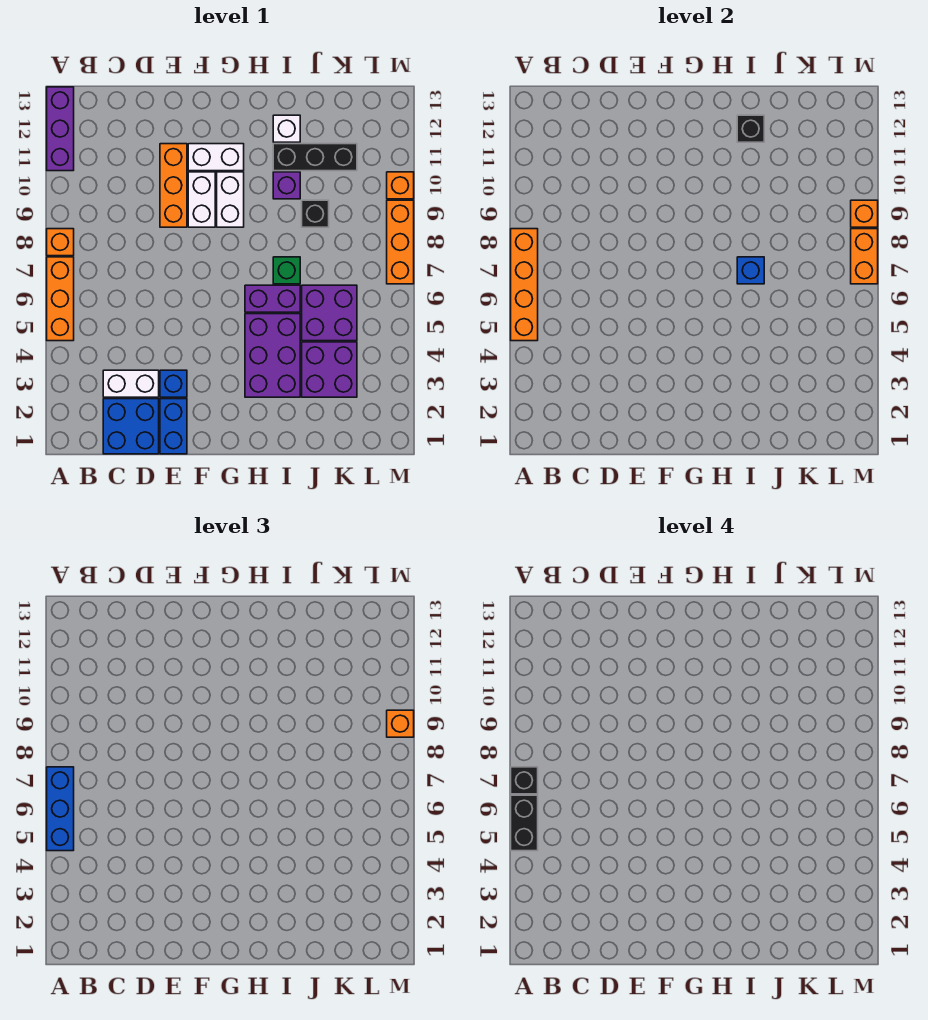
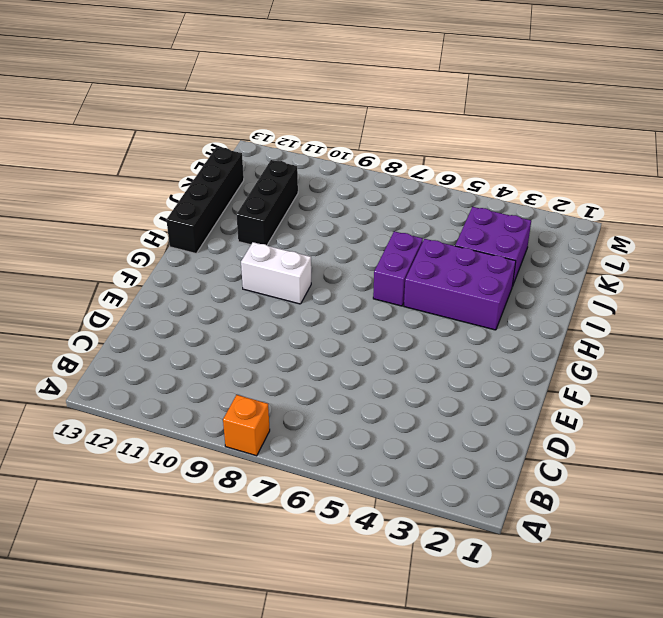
black 1x4 brick [166,147,244,253] -> none
none -> orange 1x3 brick [47,257,74,341]
none -> purple 1x3 brick [47,87,74,171]
none -> blue 2x2 brick [103,399,159,454]
none -> white 1x2 brick [103,370,159,397]

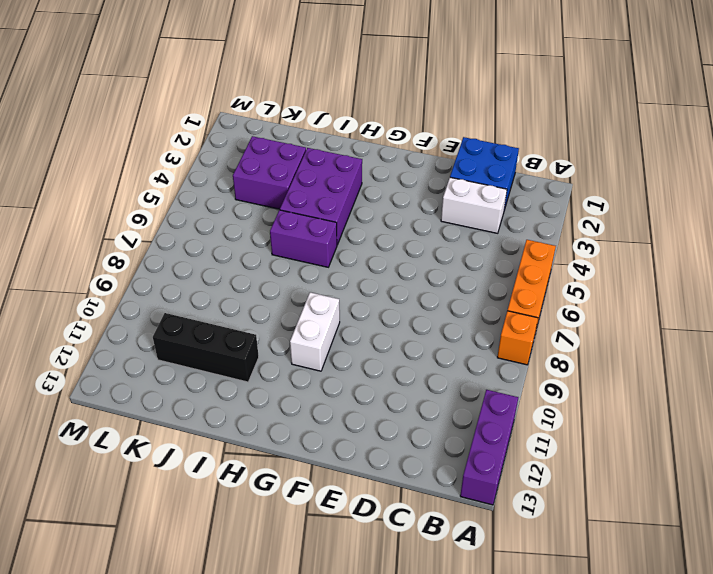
none -> blue 1x2 brick [160,399,187,454]
none -> blue 1x1 brick [160,370,187,397]
none -> orange 1x3 brick [160,144,187,227]
none -> white 1x2 brick [188,172,215,227]

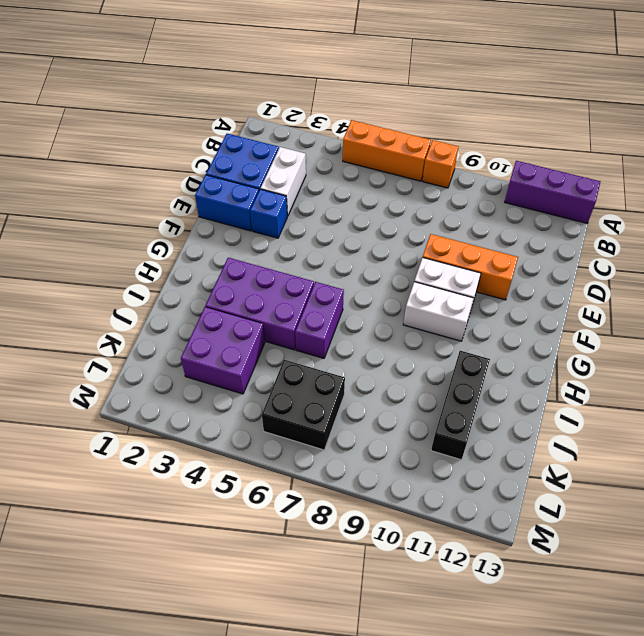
black 2x2 brick [262,360,345,450] -> purple 2x2 brick [302,285,357,341]
none -> white 1x2 brick [188,144,244,171]
none -> green 1x1 brick [273,257,300,284]
none -> purple 1x1 brick [273,172,300,199]
none -> white 1x1 brick [273,115,300,142]

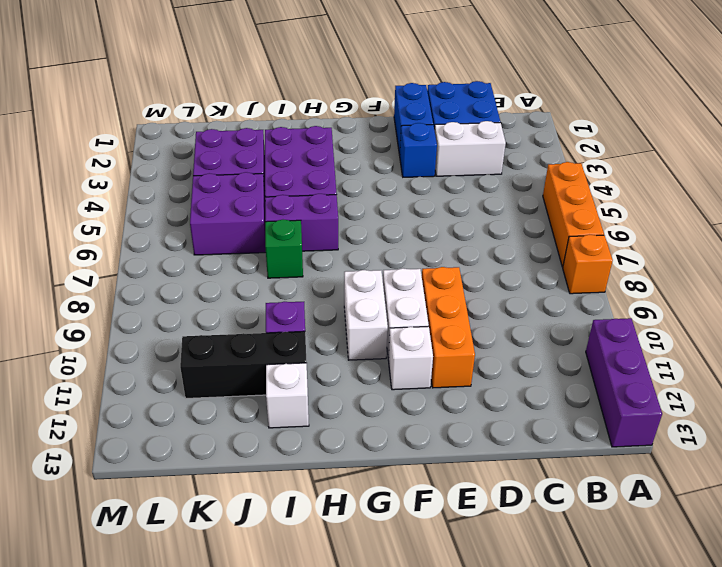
white 1x1 brick [388,326,433,390] -> white 1x2 brick [188,144,244,171]
none -> black 1x1 brick [302,200,329,227]
none -> orange 1x3 brick [387,200,414,284]
none -> orange 1x1 brick [387,172,414,199]
none -> orange 1x4 brick [511,229,538,341]

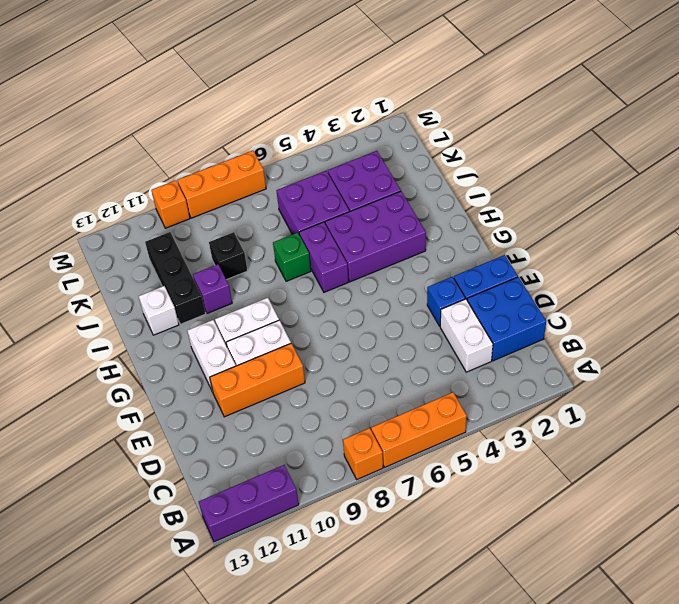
none -> orange 1x4 brick [511,229,538,341]
none -> blue 1x1 brick [737,257,764,284]
none -> black 1x1 brick [737,115,764,142]
none -> orange 1x2 brick [851,229,878,284]

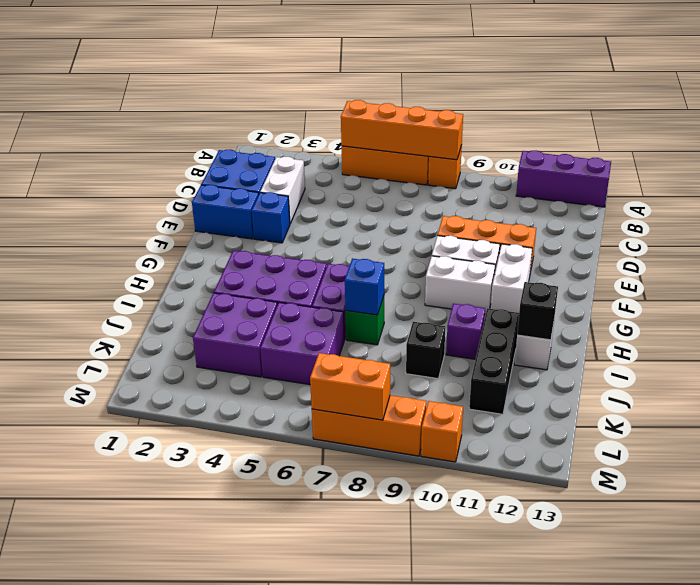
none -> orange 1x1 brick [851,200,878,227]
none -> blue 1x3 brick [47,767,74,851]
none -> orange 1x1 brick [387,710,414,737]
none -> black 1x2 brick [511,795,538,851]

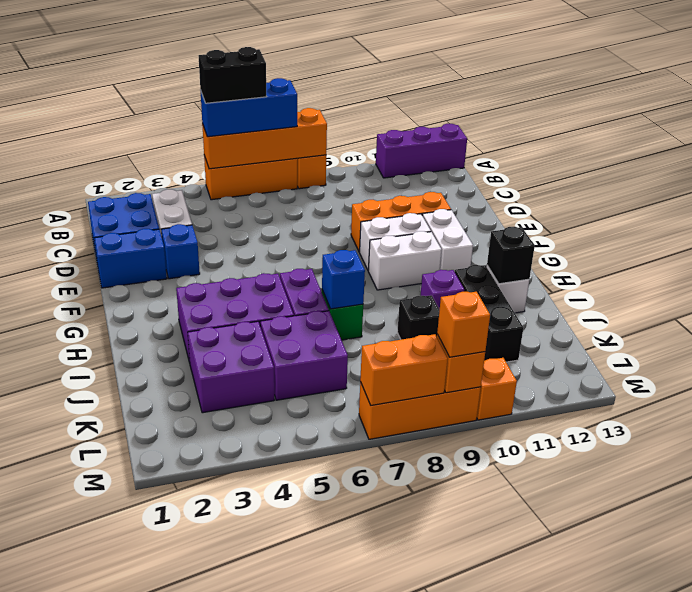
none -> black 1x1 brick [511,767,538,794]

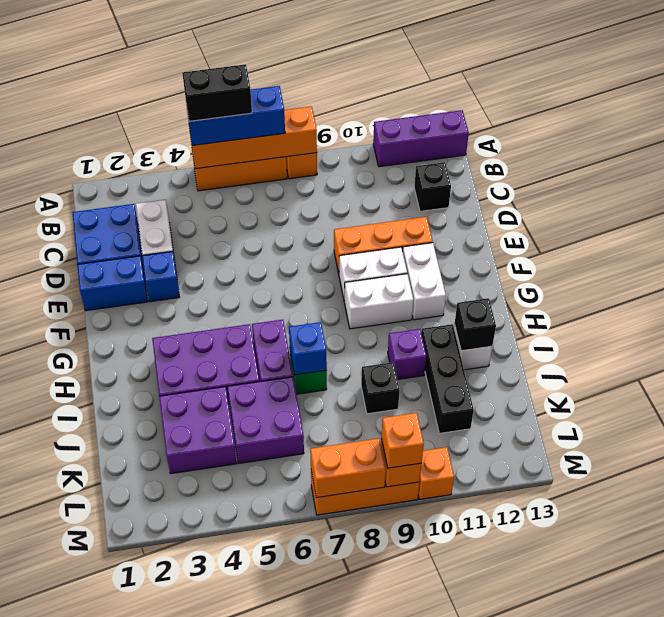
black 1x1 brick [414,162,451,211] -> black 1x1 brick moved to [511,767,538,794]

